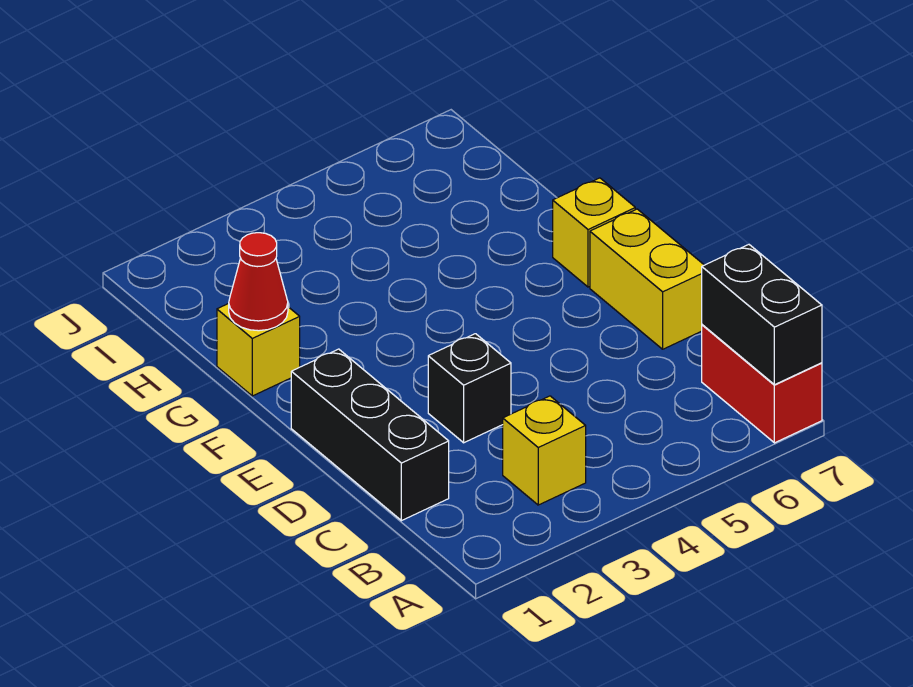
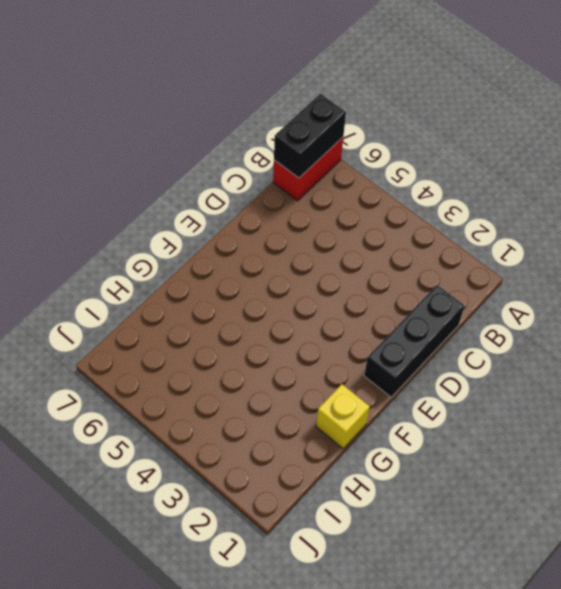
none -> yellow 1x1 brick [503,396,586,505]
none -> black 1x1 brick [428,334,511,443]

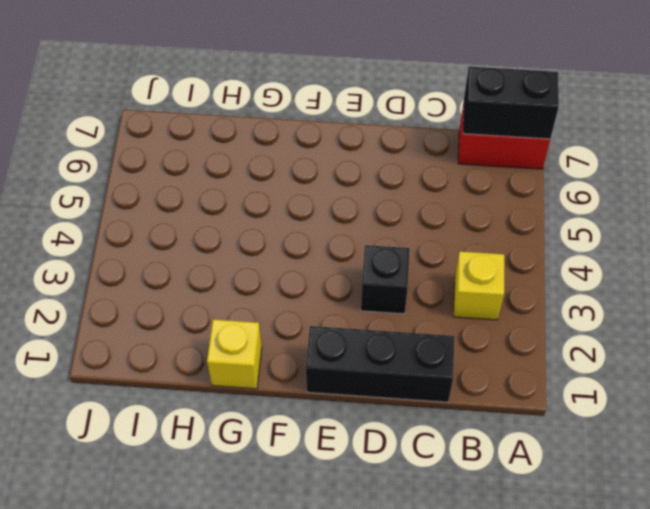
none -> yellow 1x2 brick [590,209,704,349]
none -> yellow 1x1 brick [553,178,635,287]

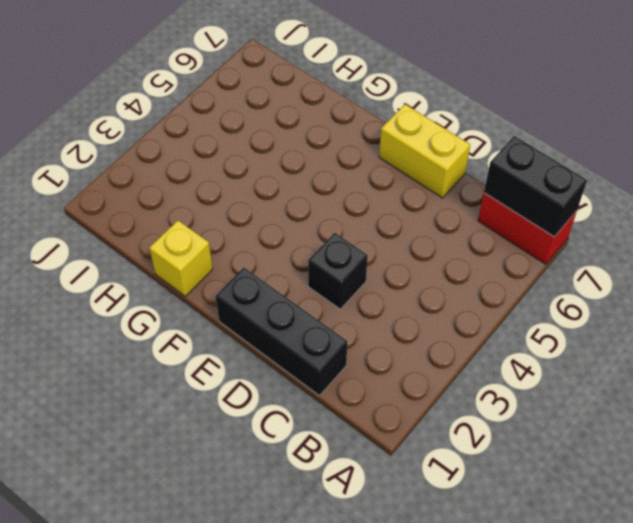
none -> yellow 1x1 brick [503,396,586,505]
none -> yellow 1x1 brick [553,178,635,287]

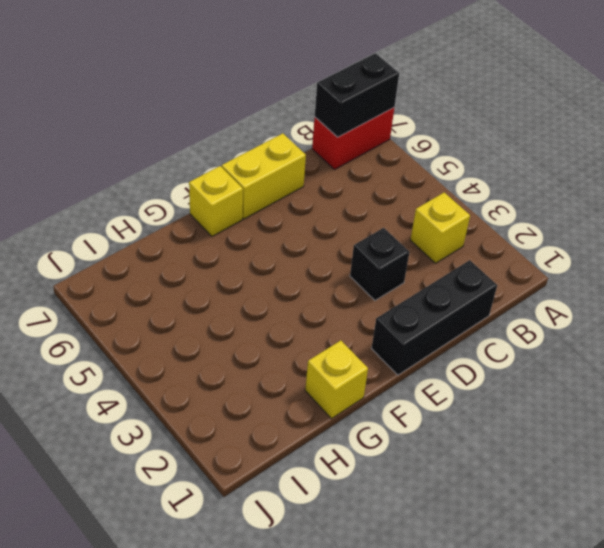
none -> red 1x1 cone [229,233,288,331]

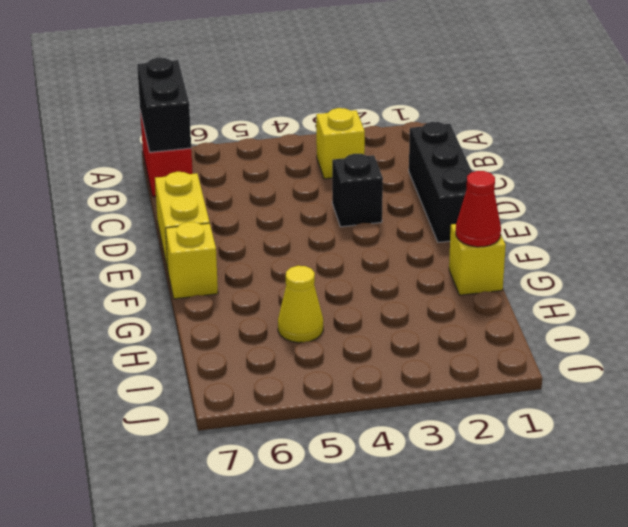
yellow 1x1 cone [278,266,323,343] -> none

